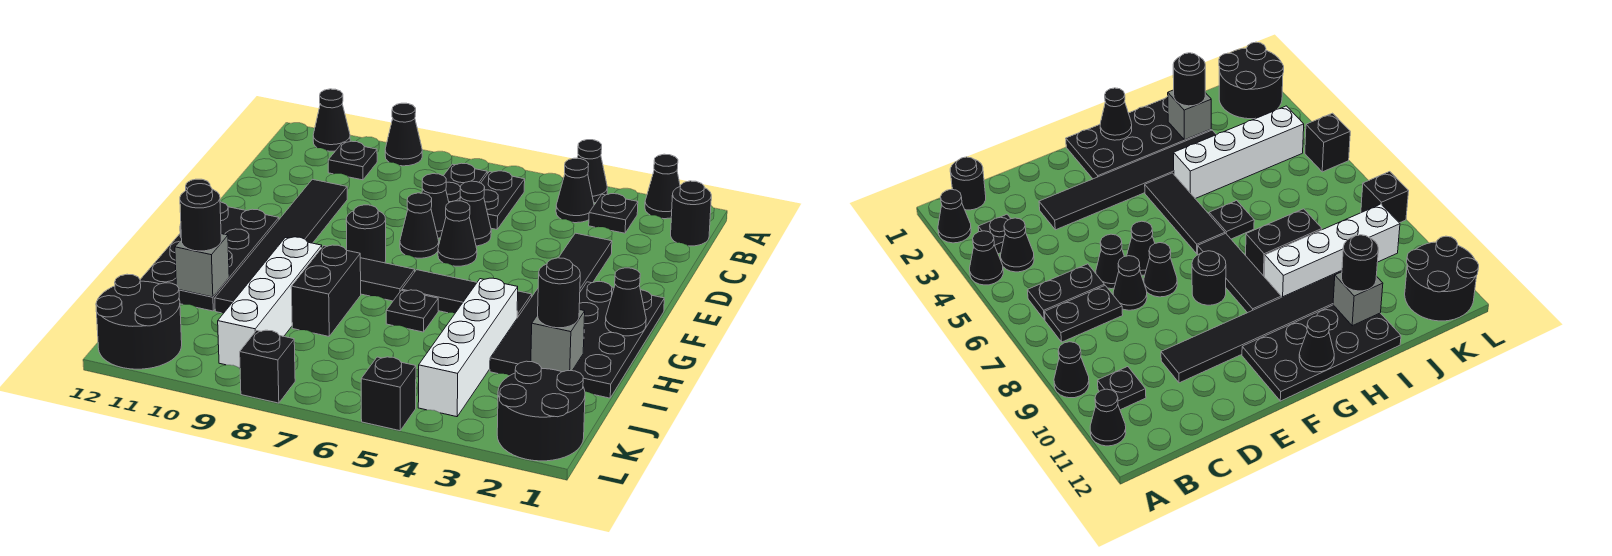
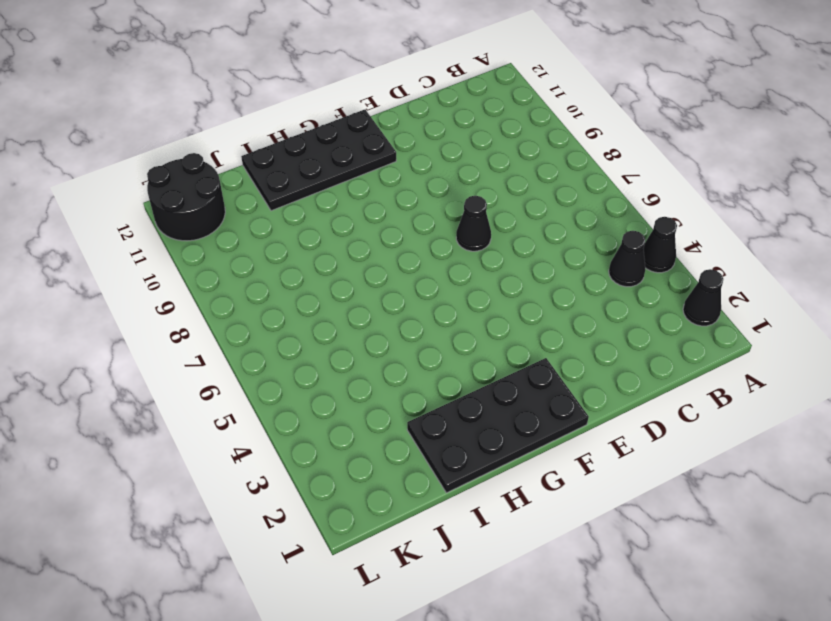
none -> black 1x1 cone [385,103,422,166]
none -> black 1x1 cone [313,89,350,151]
none -> black 1x1 round brick [671,181,711,246]
none -> black 1x1 plate [589,194,638,233]

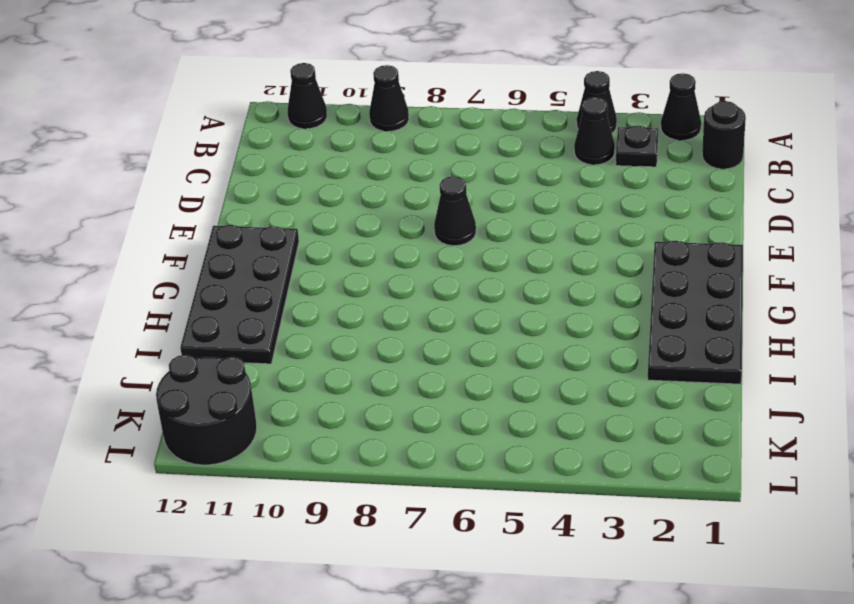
none -> black 1x2 plate [481,171,525,229]
none -> black 1x2 plate [444,163,487,203]
none -> black 1x1 plate [328,141,377,180]
none -> black 1x6 tile [490,233,612,375]

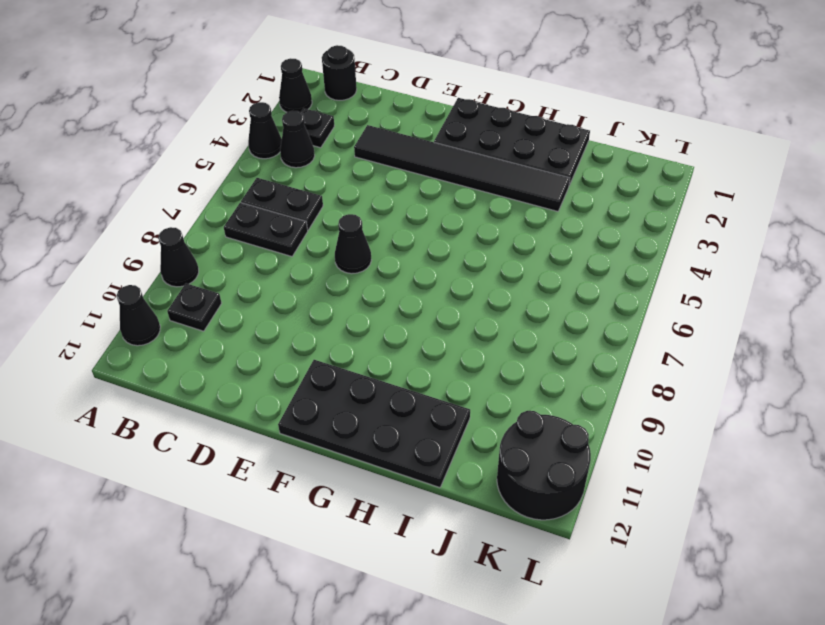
none -> black 1x1 cone [460,181,491,246]
none -> black 1x1 cone [422,174,449,238]
none -> black 1x6 tile [215,179,347,313]
none -> black 1x1 cone [438,201,477,266]

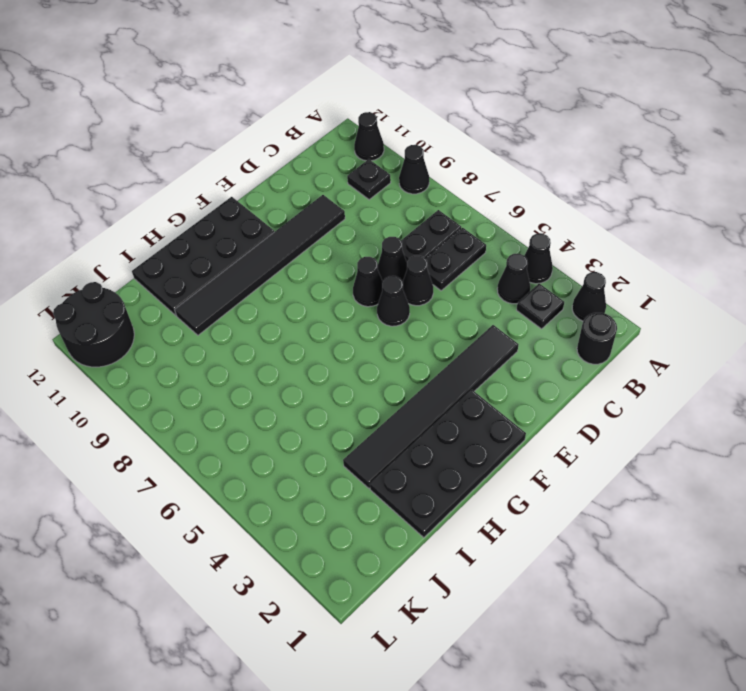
none -> black 1x1 round brick [346,205,386,263]
none -> black 1x3 tile [402,270,532,318]
none -> black 1x3 tile [360,258,415,301]
none -> white 1x4 brick [418,278,518,417]

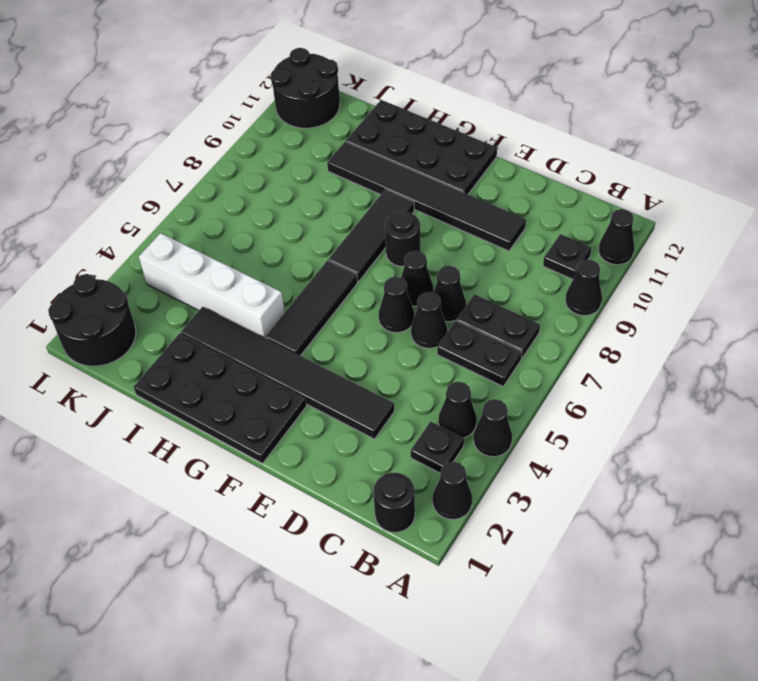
none -> black 1x1 plate [386,290,438,332]
none -> black 1x2 brick [291,245,361,336]
none -> white 1x4 brick [218,237,322,368]
none -> black 1x1 brick [361,357,416,431]

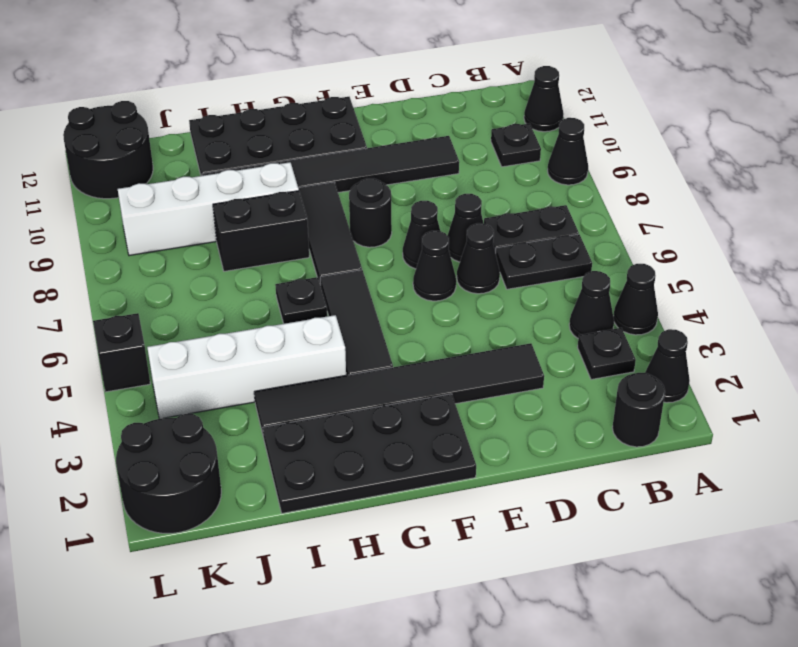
none -> black 1x1 brick [240,330,295,403]
none -> black 1x1 cone [605,268,646,336]
none -> black 1x1 cone [1299,316,1334,372]
none -> grey 1x1 brick [531,310,585,372]

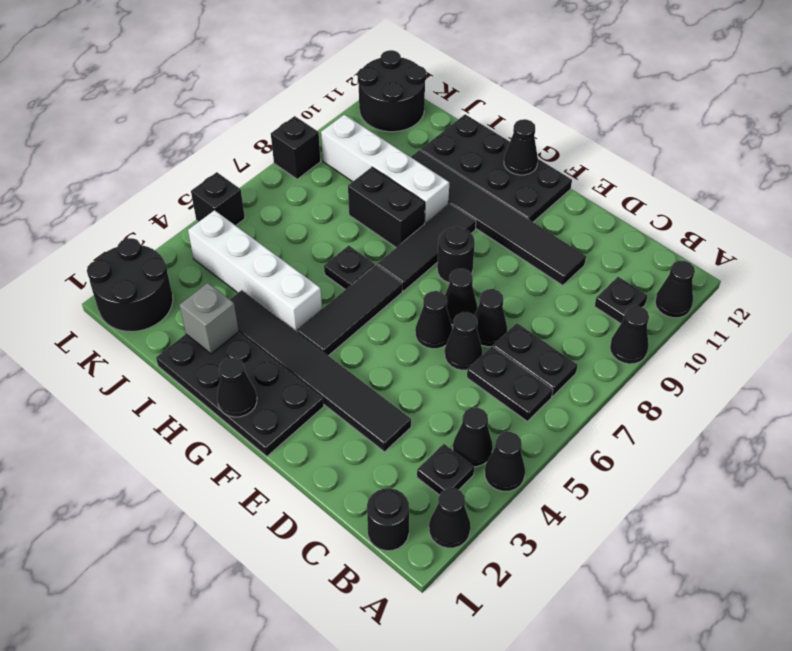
none -> grey 1x1 brick [175,234,229,297]
none -> black 1x1 round brick [538,258,580,328]
none -> black 1x1 round brick [180,184,221,251]

